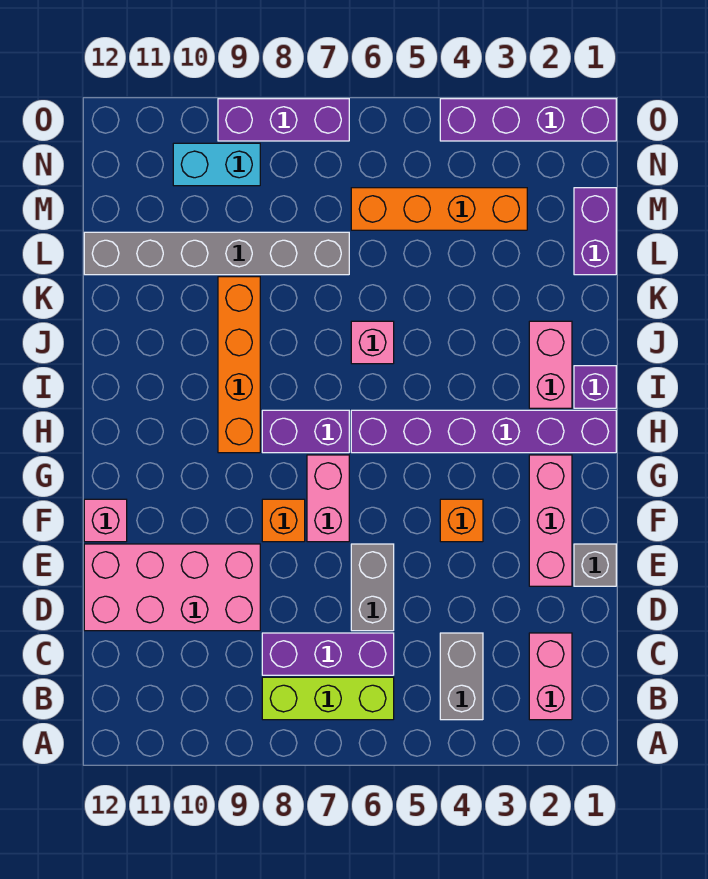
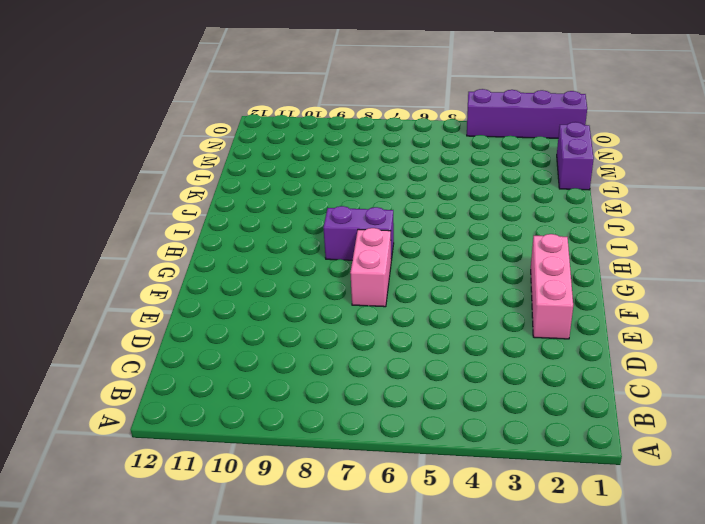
none -> pink 1x2 brick [529,633,572,720]
none -> grey 1x2 brick [440,633,483,720]
none -> lime 1x3 brick [262,677,394,720]

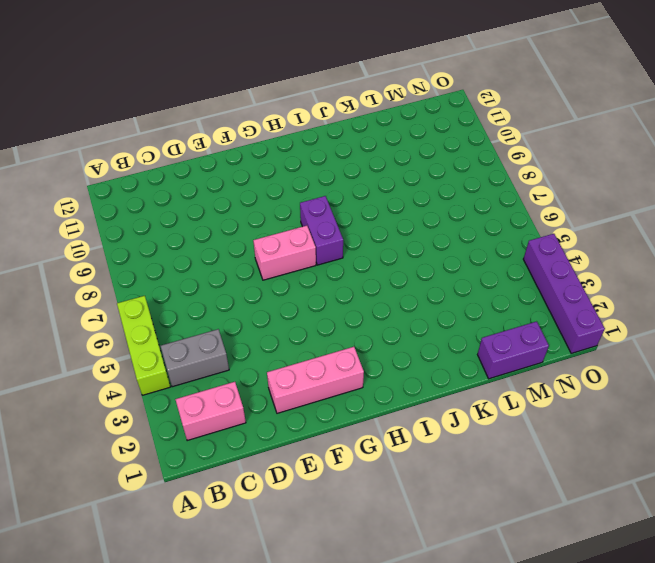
lime 1x3 brick [117,296,170,395] -> lime 1x3 brick moved to [262,677,394,720]
none -> purple 1x3 brick [262,633,394,675]
none -> grey 1x2 brick [351,544,394,631]
none -> pink 2x4 brick [84,544,260,631]

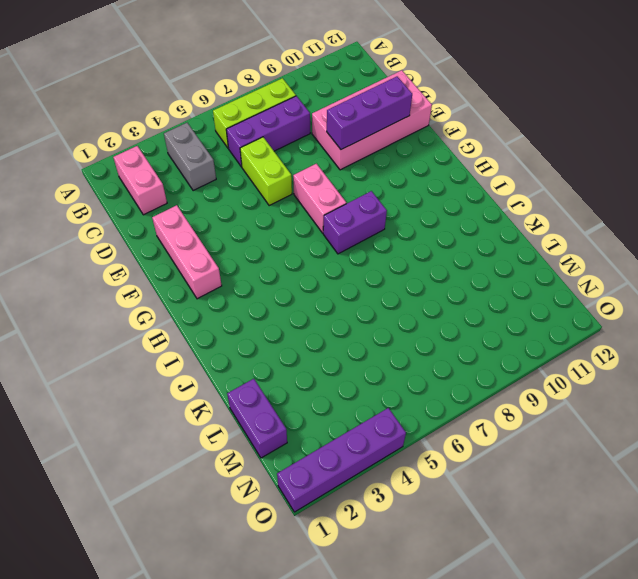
lime 1x2 brick [240,137,292,206] -> grey 1x2 brick [351,544,394,631]
purple 1x3 brick [327,77,412,150] -> purple 1x3 brick moved to [218,99,349,141]
none -> grey 1x1 brick [574,544,616,586]
none -> orange 1x1 brick [440,499,483,542]
none -> orange 1x1 brick [262,499,305,542]

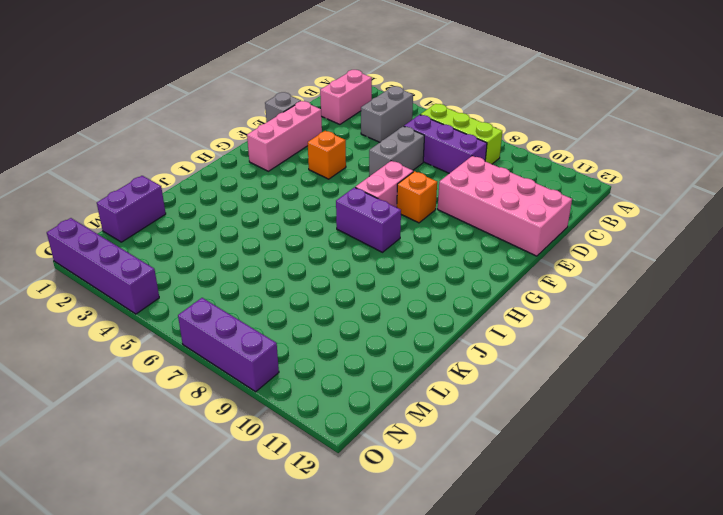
none -> pink 1x1 brick [84,499,127,542]
none -> purple 1x6 brick [351,410,616,453]
none -> orange 1x4 brick [218,277,260,453]

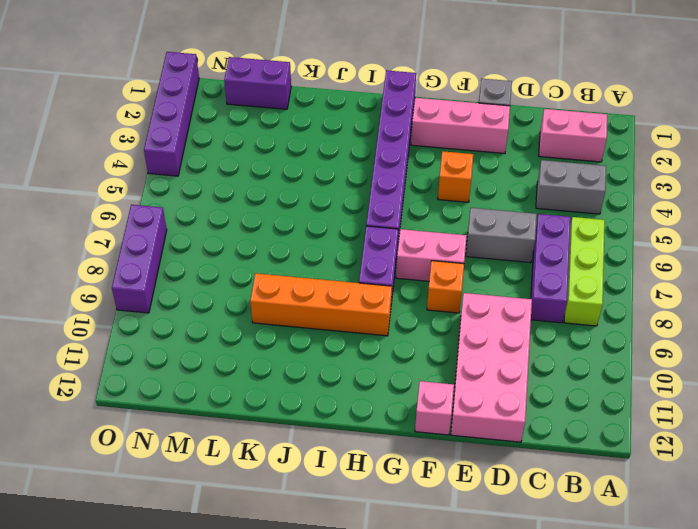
none -> purple 1x1 brick [574,366,616,408]
none -> pink 1x2 brick [529,321,572,408]
none -> pink 1x1 brick [351,321,394,364]

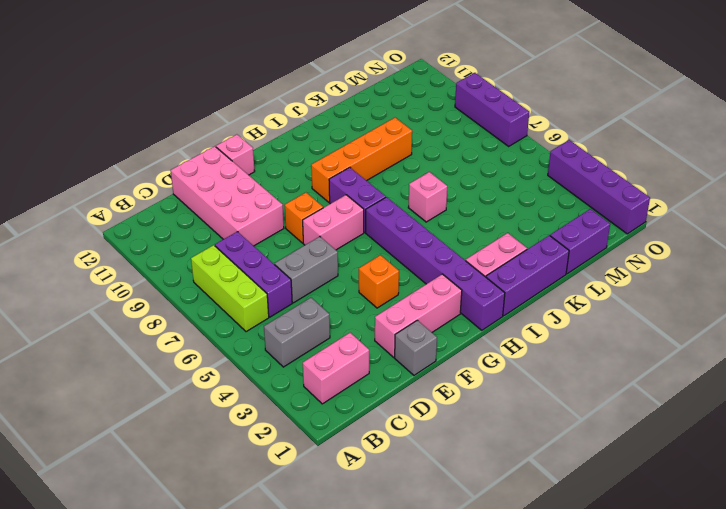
purple 1x3 brick [486,235,569,316] -> purple 1x1 brick [574,366,616,408]
none -> grey 1x6 brick [84,232,349,275]
none -> orange 1x4 brick [351,188,527,230]
none -> cyan 1x2 brick [173,143,260,186]

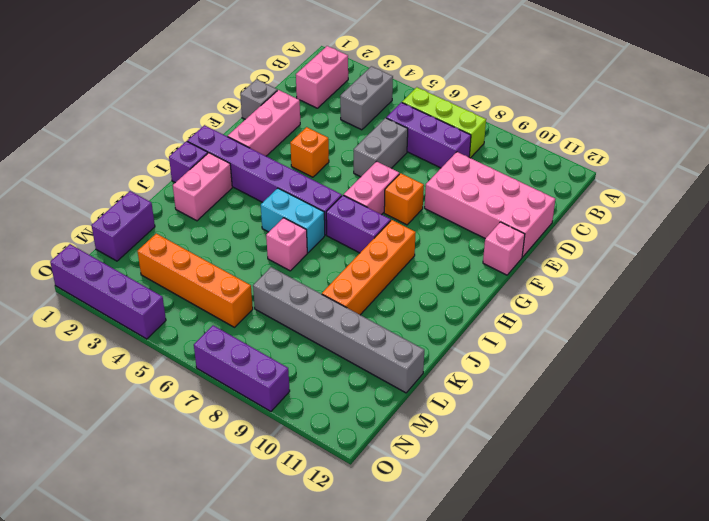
cyan 1x2 brick [261,188,325,253] -> cyan 1x2 brick moved to [173,143,260,186]

